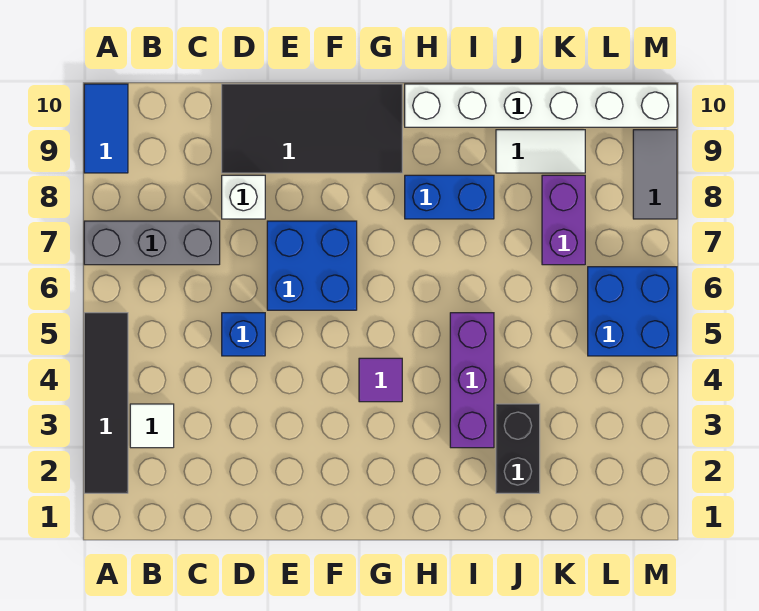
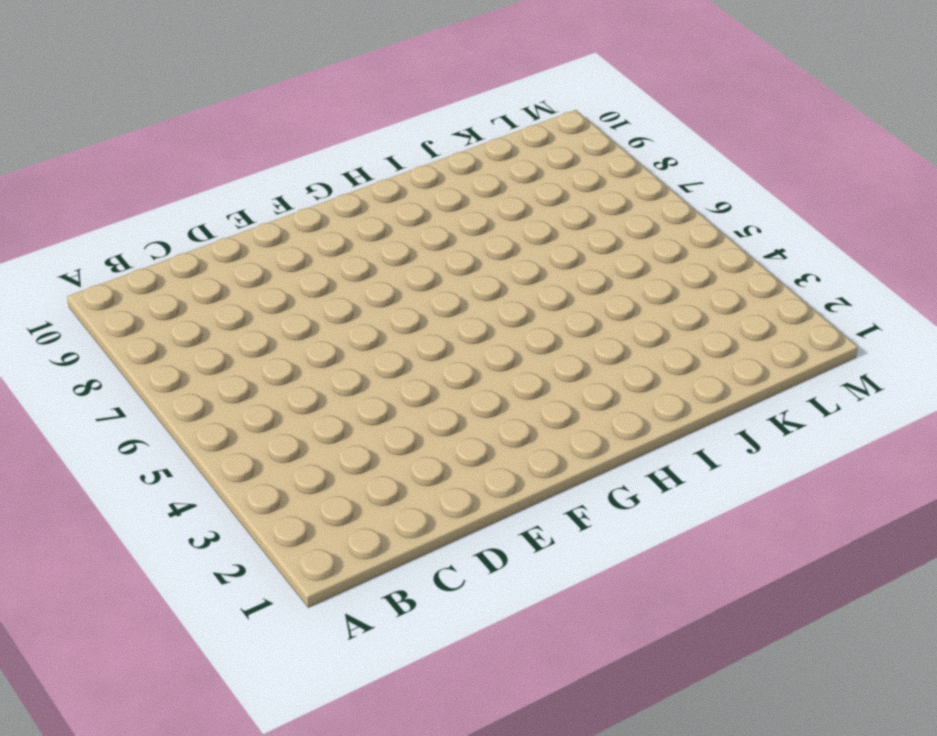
none -> black 1x4 tile [84,313,128,493]
none -> grey 1x3 brick [84,221,220,265]
none -> blue 1x2 tile [84,84,128,173]

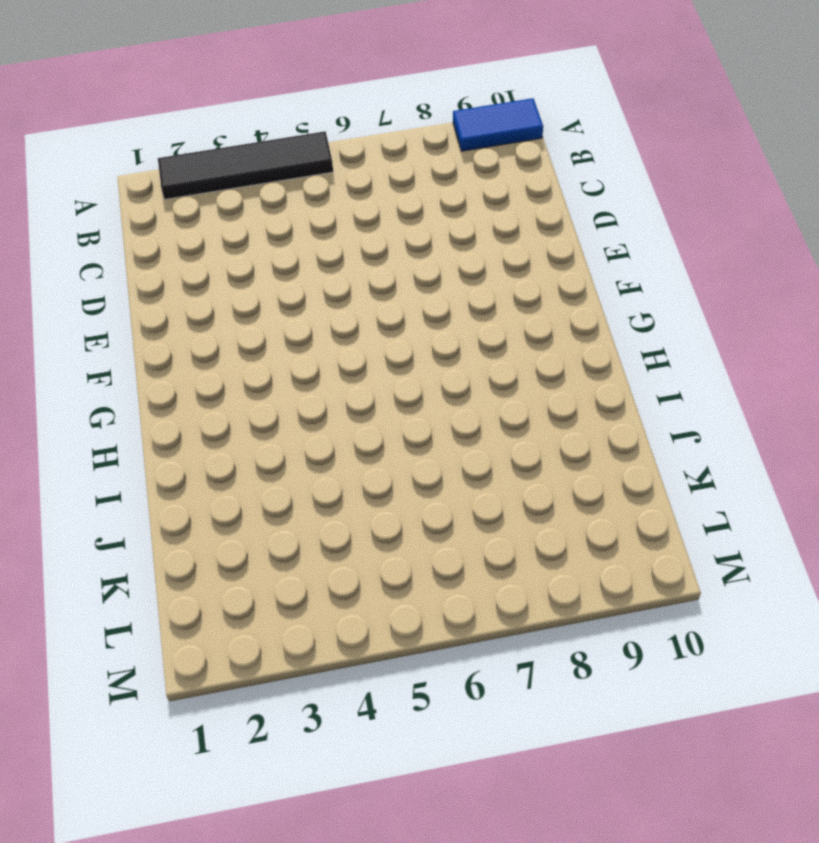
none -> grey 1x3 brick [84,221,220,265]
none -> white 1x1 tile [130,404,174,448]
none -> blue 1x1 brick [222,313,265,356]

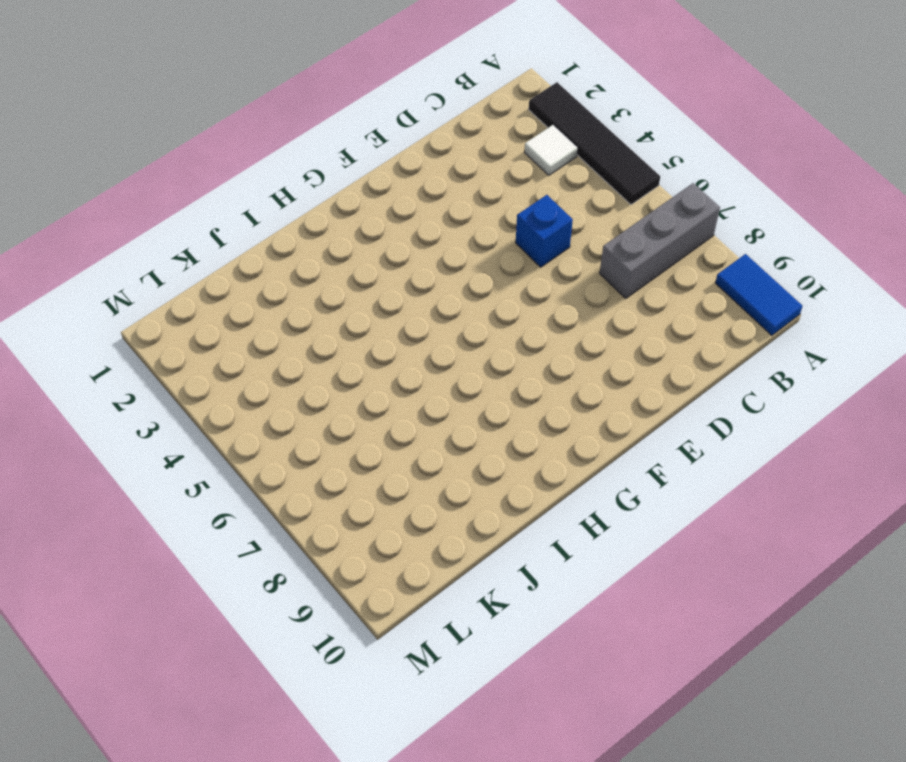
none -> white 1x1 brick [222,175,265,219]
none -> black 2x4 tile [222,84,402,173]
none -> blue 2x2 brick [267,221,357,310]

